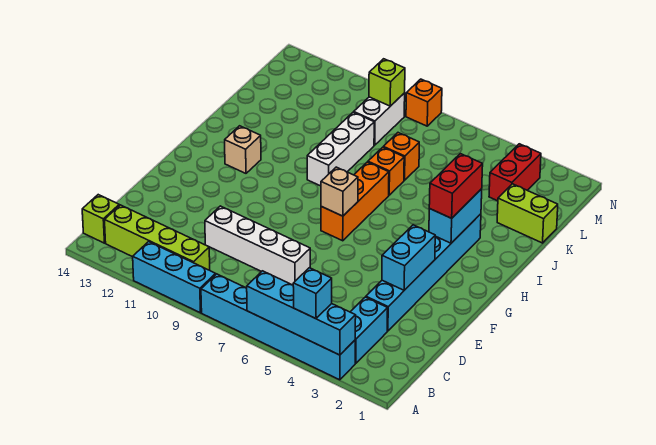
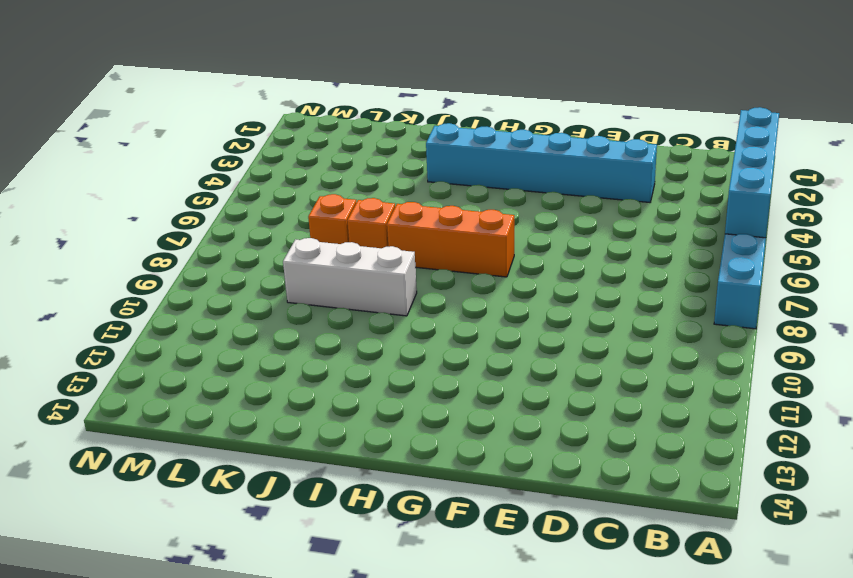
none -> cyan 1x3 brick [133,242,216,313]
none -> cyan 1x2 brick [351,297,388,363]
none -> lime 1x4 brick [105,205,210,270]

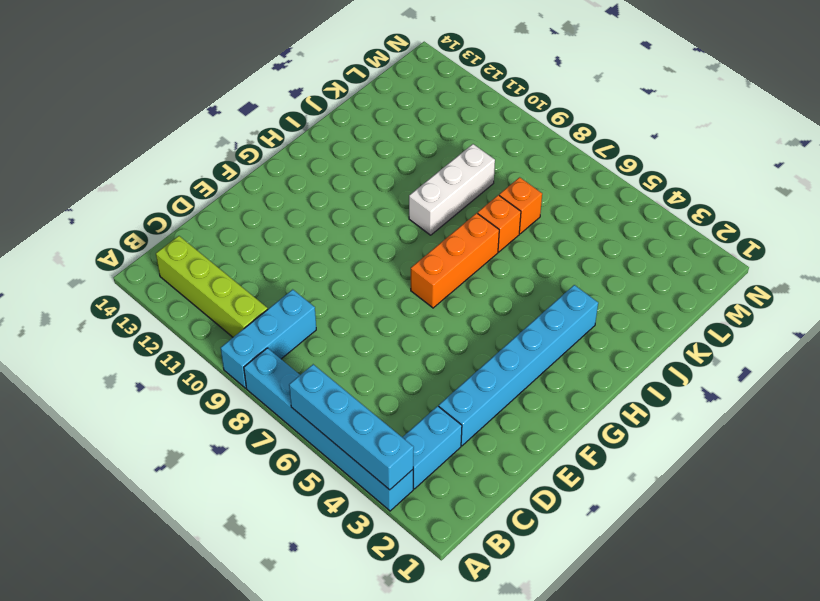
cyan 1x3 brick [221,289,316,388] -> cyan 1x3 brick turned to [133,242,216,313]
none -> lime 1x1 brick [82,195,119,243]
none -> white 1x4 brick [205,206,310,285]
none -> tan 1x1 brick [225,126,261,173]

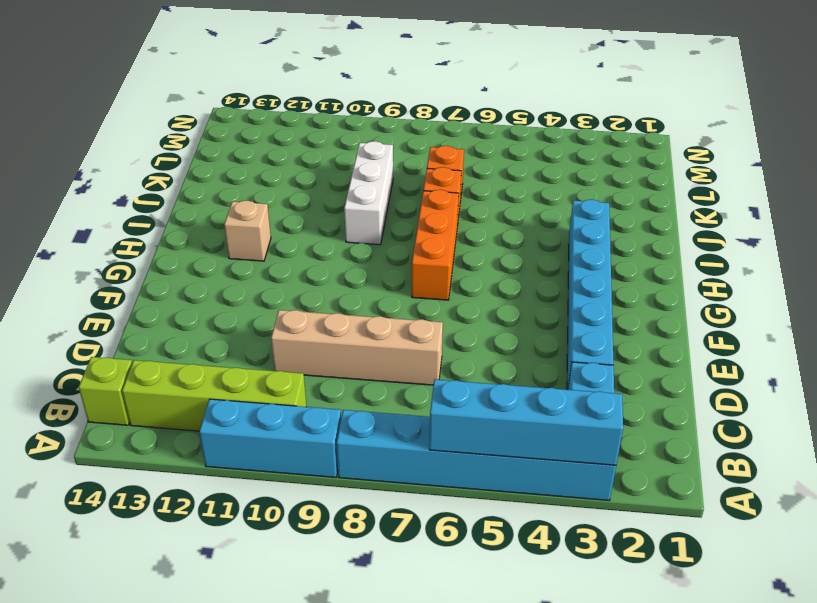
tan 1x4 brick [271,310,443,385] -> white 1x4 brick [205,206,310,285]
none -> lime 1x2 brick [497,184,558,243]
none -> red 1x2 brick [489,144,541,201]
none -> white 1x2 brick [354,93,405,145]

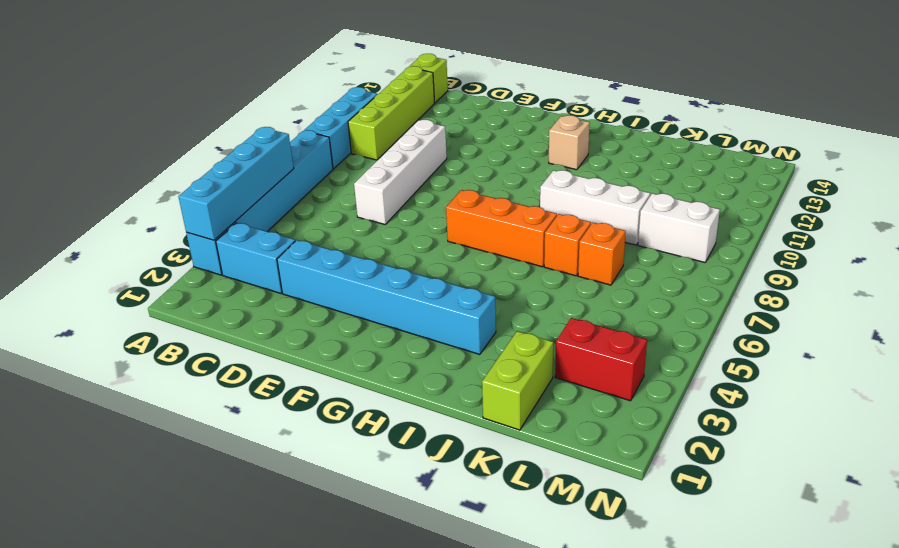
none -> orange 1x1 brick [406,79,442,126]
none -> cyan 1x2 brick [382,225,435,290]
none -> tan 1x1 brick [321,167,358,216]

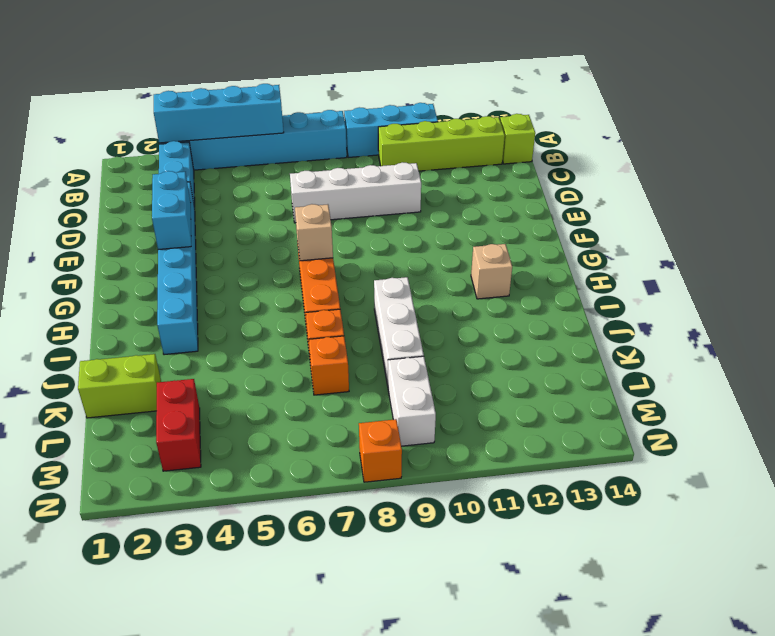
none -> cyan 1x2 brick [429,189,482,243]
none -> lime 1x1 brick [369,59,405,106]
none -> cyan 1x1 brick [293,268,332,319]

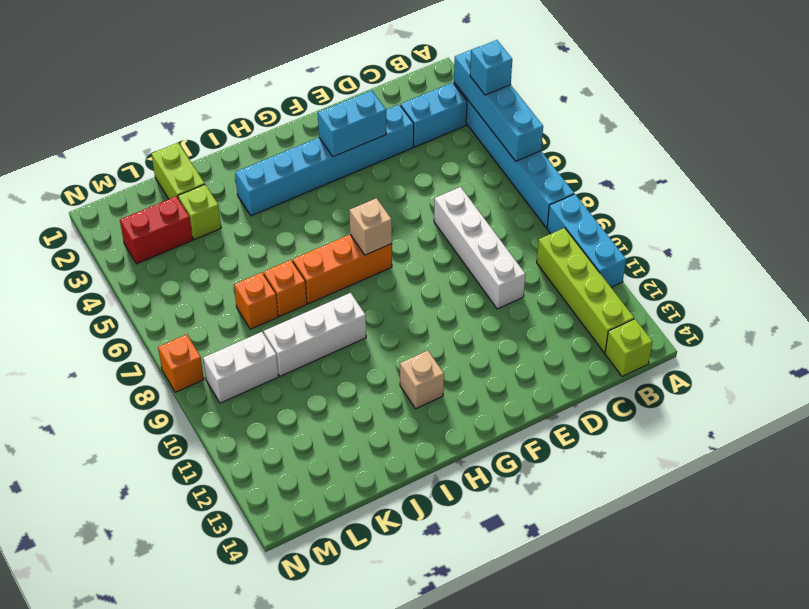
lime 1x1 brick [178,185,221,240] -> lime 1x1 brick moved to [369,59,405,106]
none -> cyan 1x2 brick [429,189,482,243]
none -> red 1x2 brick [429,154,483,218]

